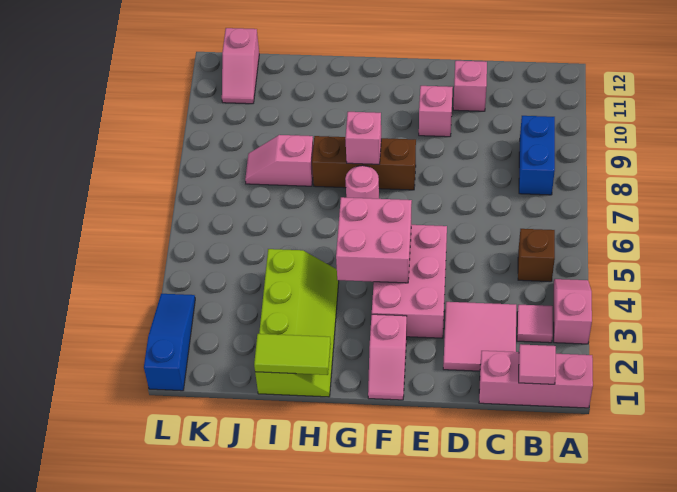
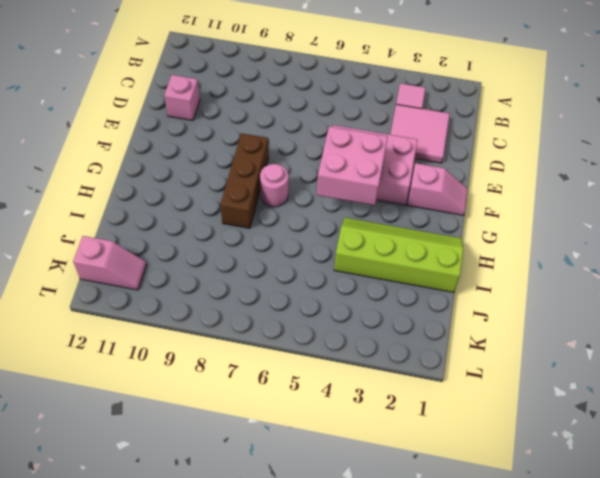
none -> pink 1x3 brick [479,351,593,408]
none -> pink 1x2 slope [554,279,592,344]
none -> brown 1x1 brick [518,229,555,282]

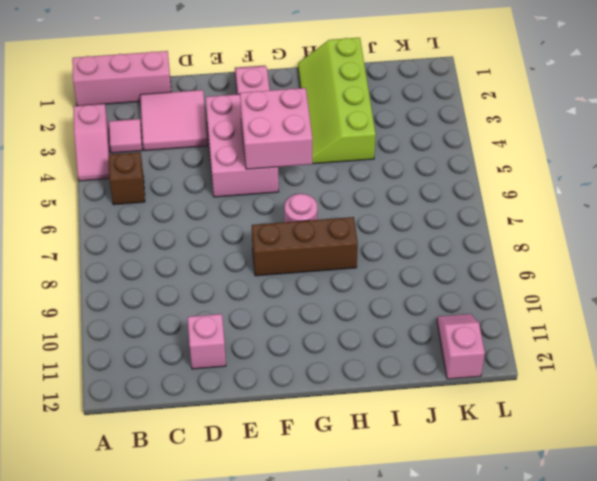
none -> blue 1x2 brick [519,116,555,195]
none -> pink 1x1 brick [419,86,453,137]
none -> pink 1x2 slope [245,135,313,186]

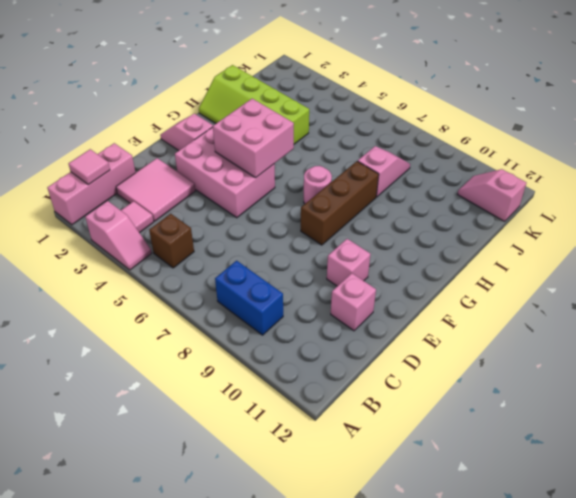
none -> blue 1x3 slope [144,294,195,391]
none -> pink 1x1 brick [345,112,381,164]
none -> lime 1x2 tile [254,334,331,375]

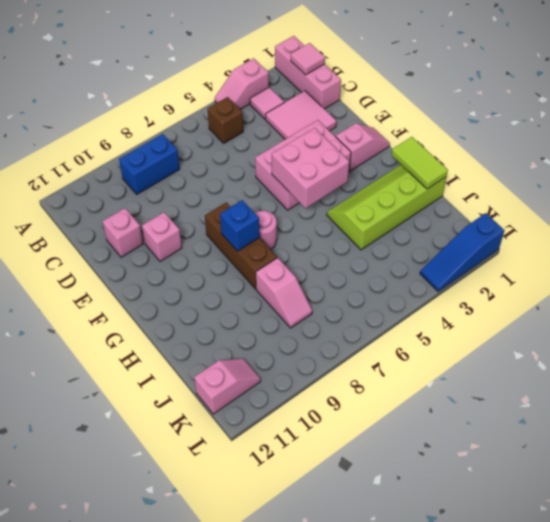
blue 1x1 brick [220,200,259,251] -> pink 1x1 brick [345,112,381,164]

